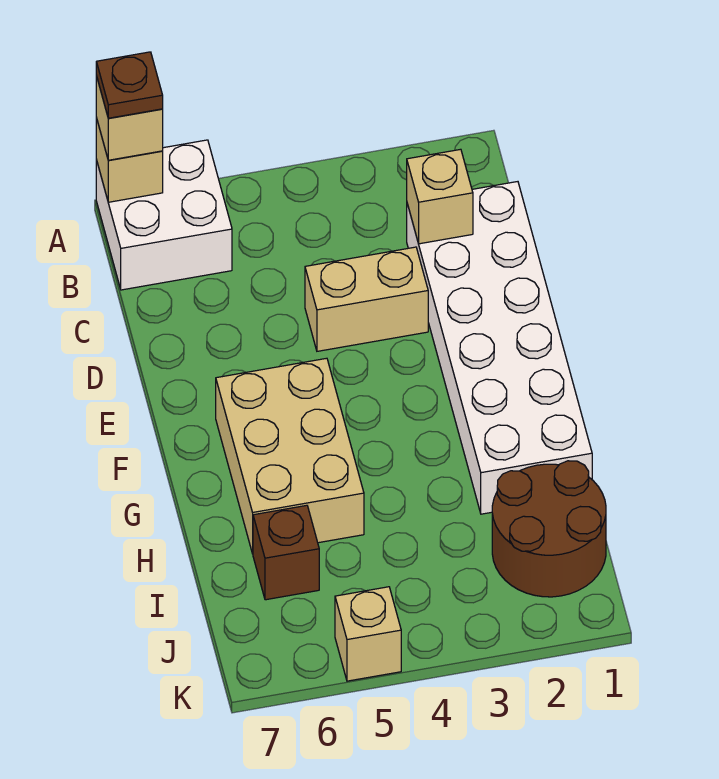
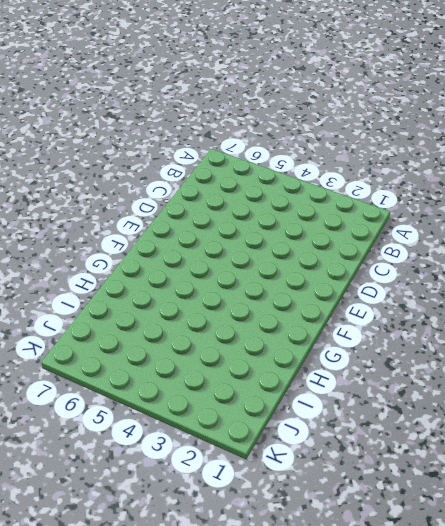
none -> white 2x2 brick [96,140,232,290]
none -> white 2x6 brick [407,182,592,514]

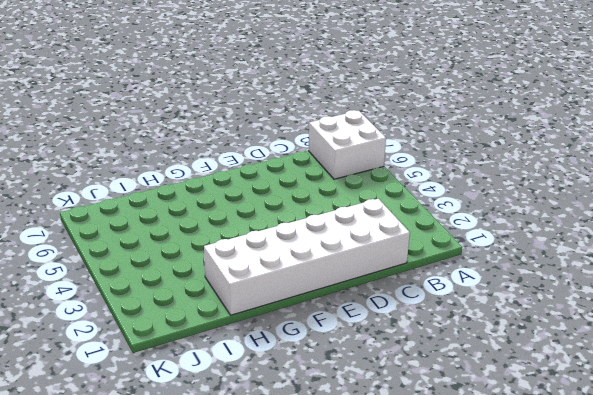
none -> tan 1x2 brick [305,247,428,351]
none -> tan 2x3 brick [216,358,364,554]

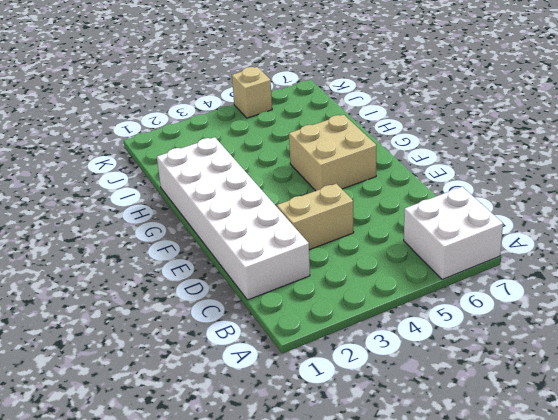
tan 2x2 brick [289,115,376,191] -> tan 2x3 brick [216,358,364,554]
none -> brown 2x2 round brick [492,461,606,597]
none -> brown 1x1 brick [253,505,319,600]

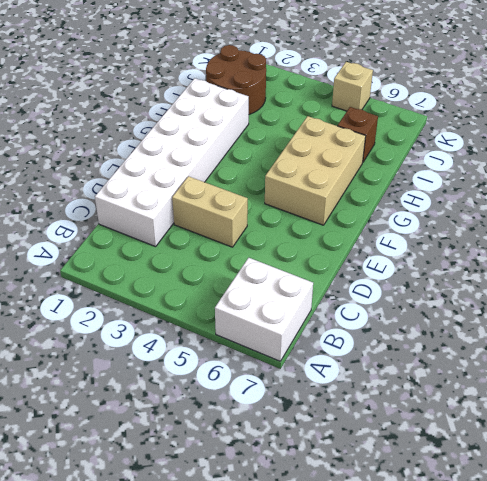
none -> tan 1x1 brick [96,118,163,202]
none -> tan 1x1 brick [407,149,473,244]

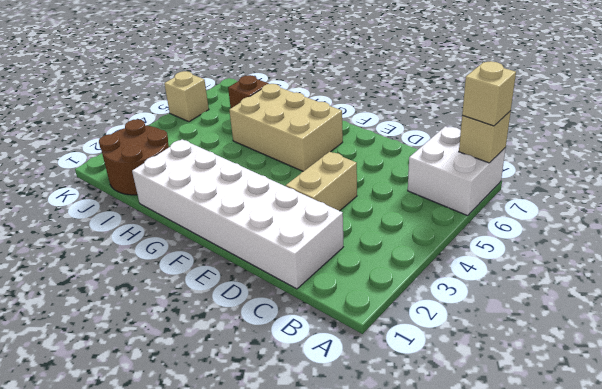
none -> tan 1x1 brick [407,149,473,244]
none -> brown 1x1 plate [96,52,163,118]

